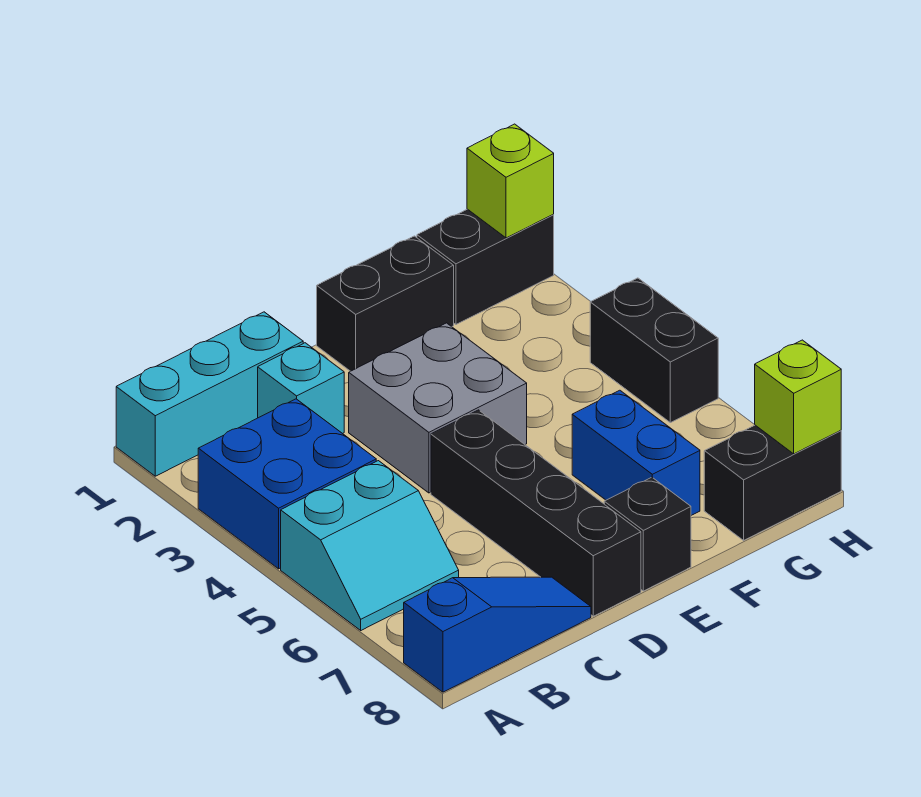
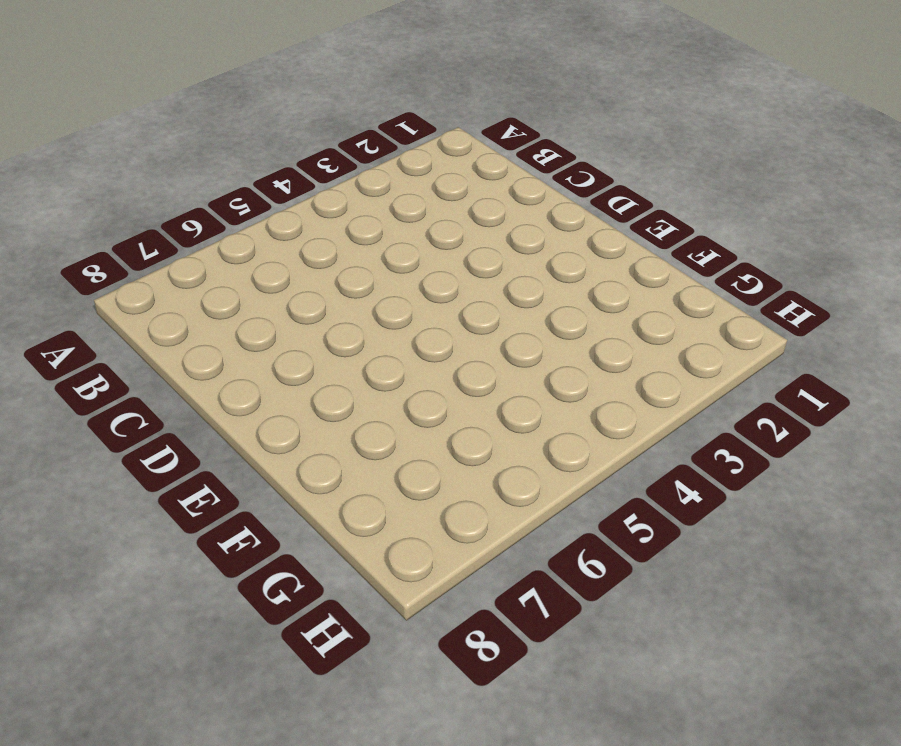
none -> cyan 1x3 brick [116,312,303,476]
none -> blue 2x2 brick [198,399,376,569]
none -> cyan 2x2 slope [281,461,459,630]

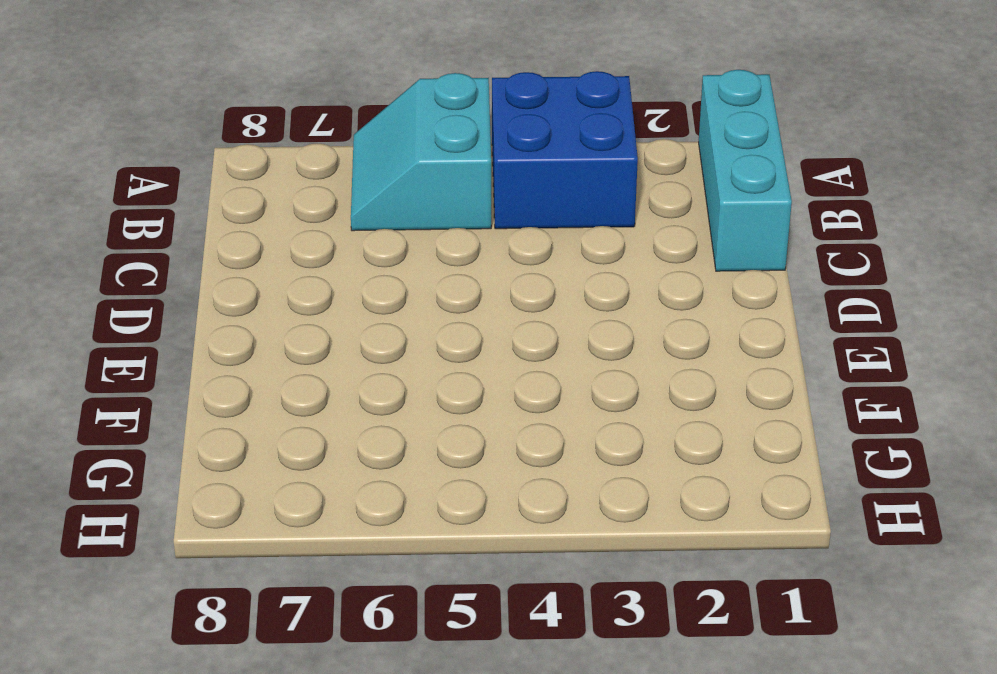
none -> blue 1x3 slope [404,577,591,692]
none -> cyan 1x1 brick [258,343,344,434]
none -> grey 2x2 brick [349,323,527,493]

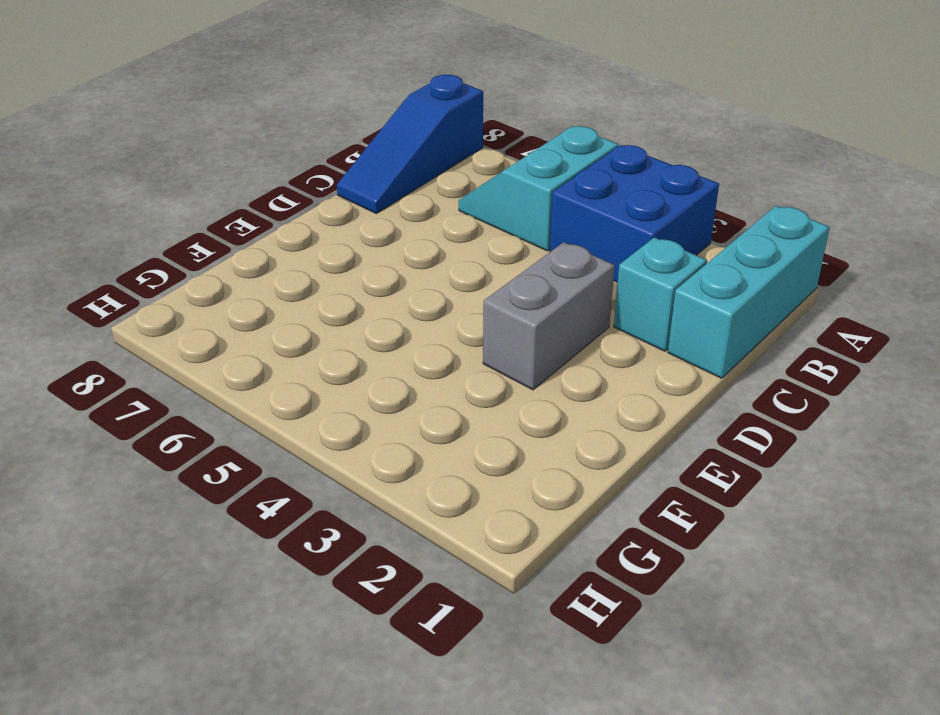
grey 1x2 brick [483,242,615,390] -> grey 2x2 brick [349,323,527,493]
none -> black 1x4 brick [431,410,641,616]
none -> black 1x2 brick [317,236,454,371]
none -> black 1x1 brick [604,477,691,591]

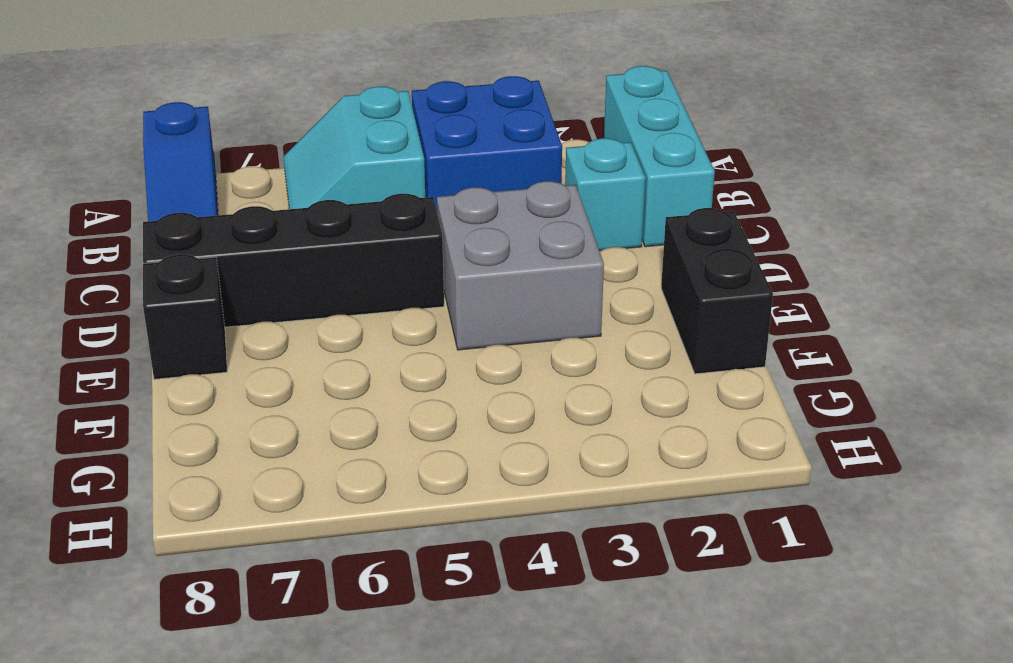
none -> blue 1x2 brick [572,390,700,515]
none -> black 1x2 brick [417,209,554,324]
none -> black 1x2 brick [704,425,841,540]

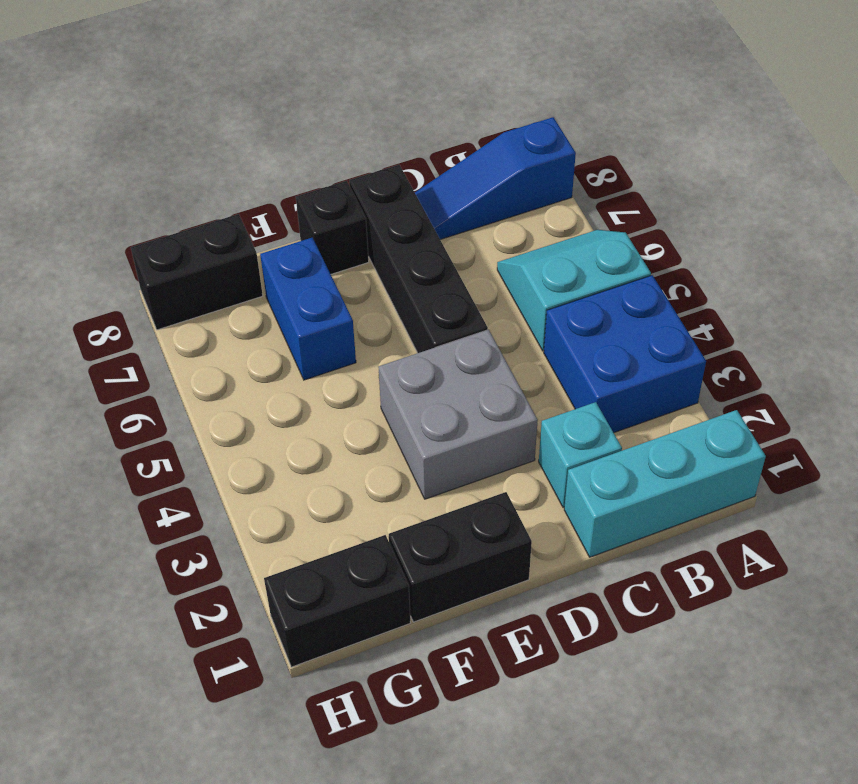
none -> black 1x2 brick [590,278,718,423]
none -> lime 1x1 brick [467,124,554,238]
none -> lime 1x1 brick [755,340,841,454]

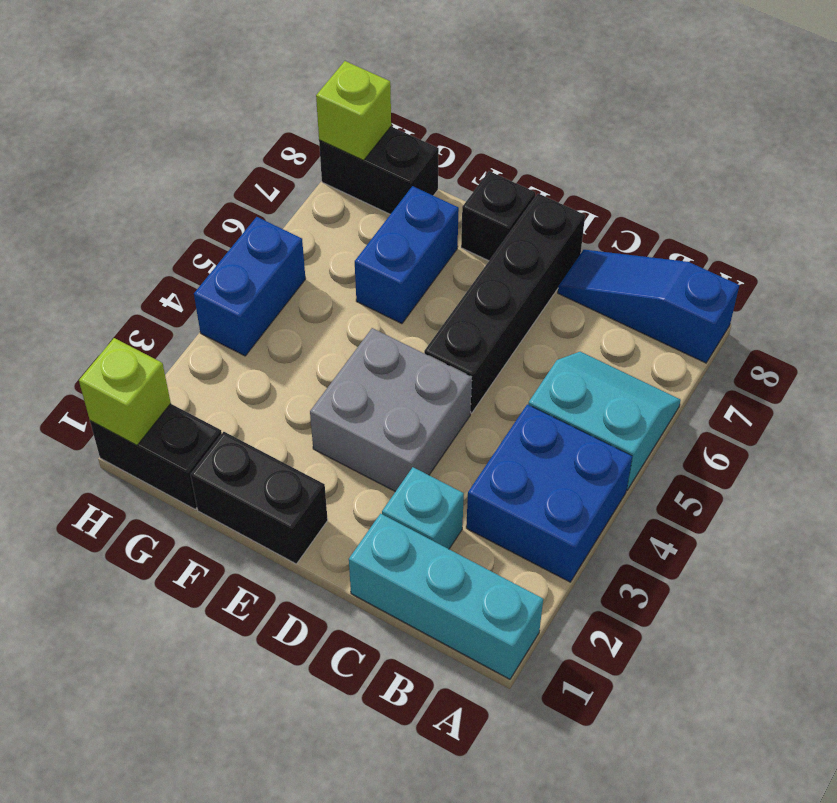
blue 1x2 brick [194,217,306,356] -> black 1x2 brick [590,278,718,423]

